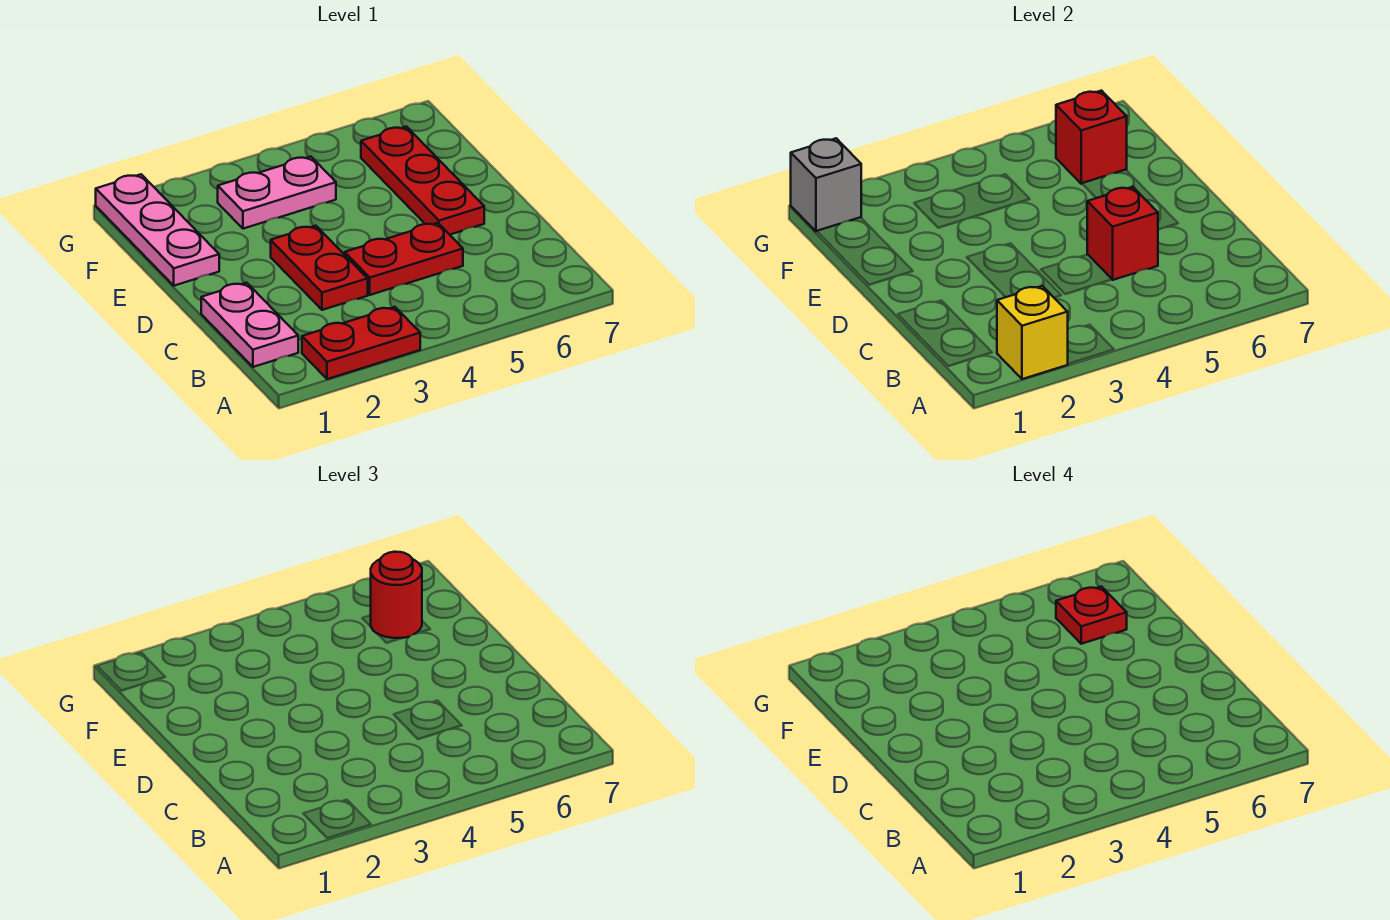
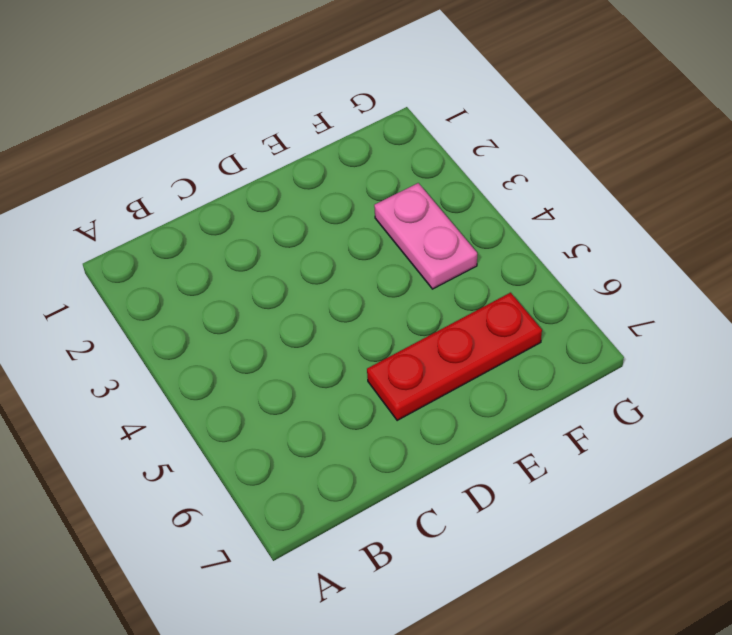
none -> red 1x2 plate [302,307,420,379]
none -> pink 1x2 plate [201,283,298,367]
none -> red 1x2 plate [271,226,368,310]

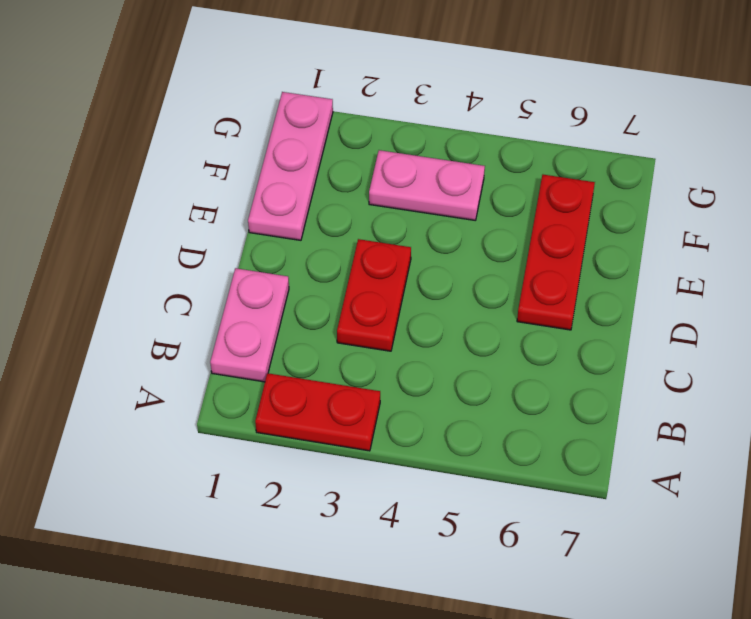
none -> red 1x2 plate [345,223,463,295]
none -> yellow 1x1 brick [997,286,1068,379]
none -> red 1x1 brick [1087,187,1158,280]

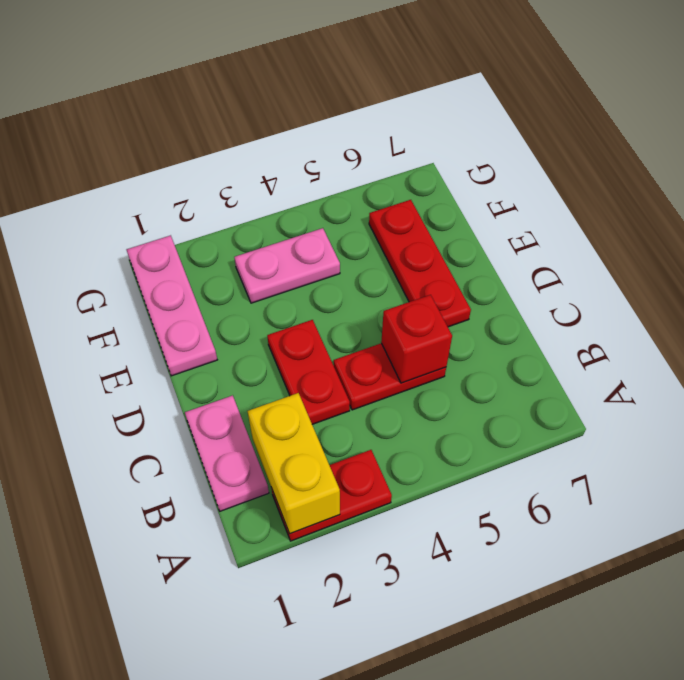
yellow 1x2 brick [248,393,340,534] -> yellow 1x1 brick [997,286,1068,379]
none -> red 1x1 brick [1056,91,1127,184]
none -> grey 1x1 brick [791,138,861,231]
none -> red 1x1 round brick [371,552,422,638]

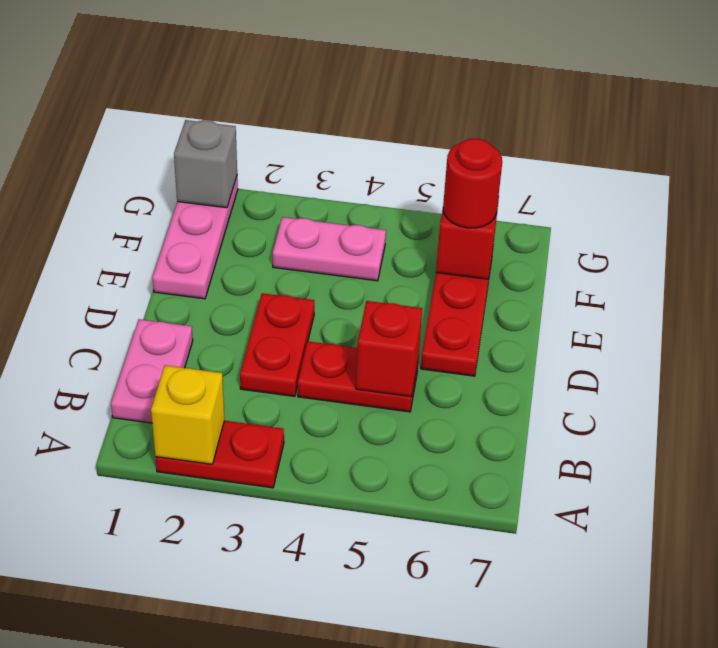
none -> red 1x1 plate [1056,587,1127,644]

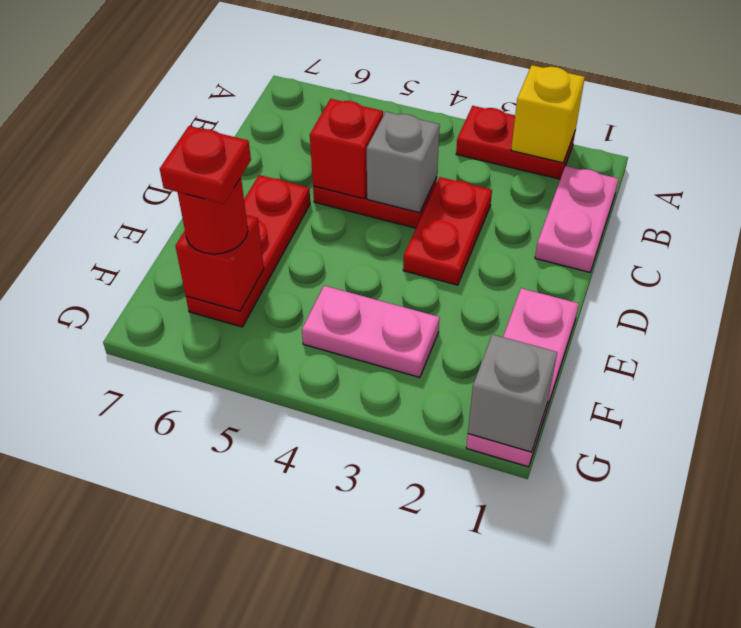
grey 1x1 brick [367,112,440,213] -> none

